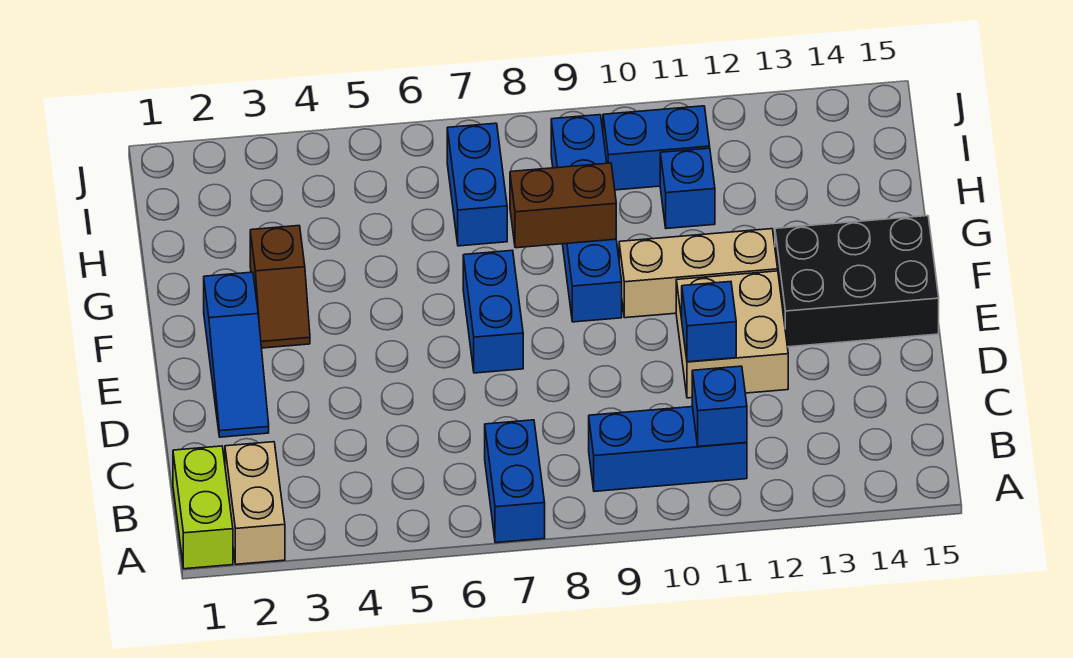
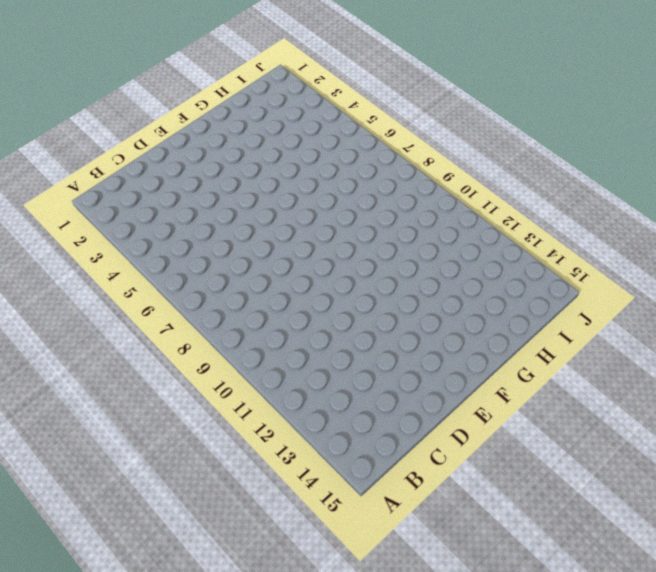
none -> lime 1x2 brick [173,446,233,569]
none -> tan 1x2 brick [225,442,285,564]
none -> blue 1x2 brick [485,420,545,543]

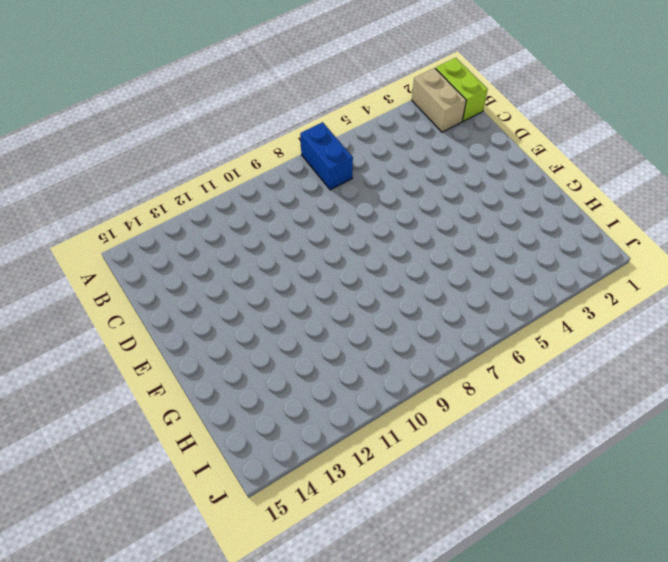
none -> blue 1x3 brick [589,407,747,491]
none -> blue 1x3 slope [204,272,269,437]
none -> tan 2x2 brick [676,271,788,398]

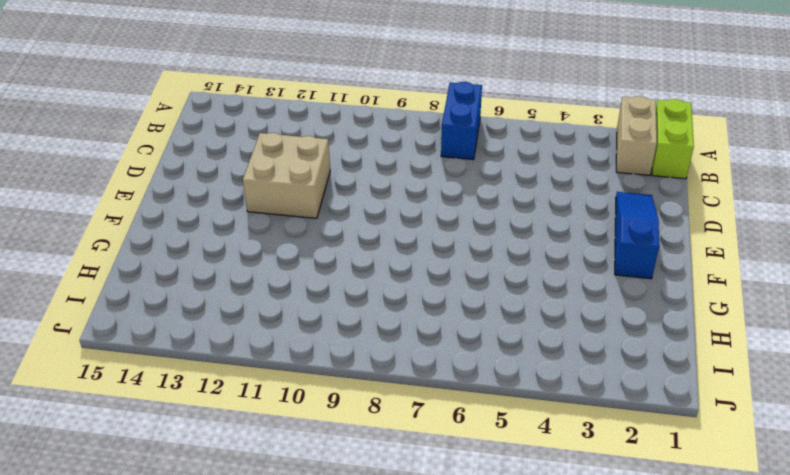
none -> blue 1x3 brick [589,407,747,491]
none -> blue 1x2 brick [463,250,523,373]
none -> black 2x3 brick [775,216,939,347]

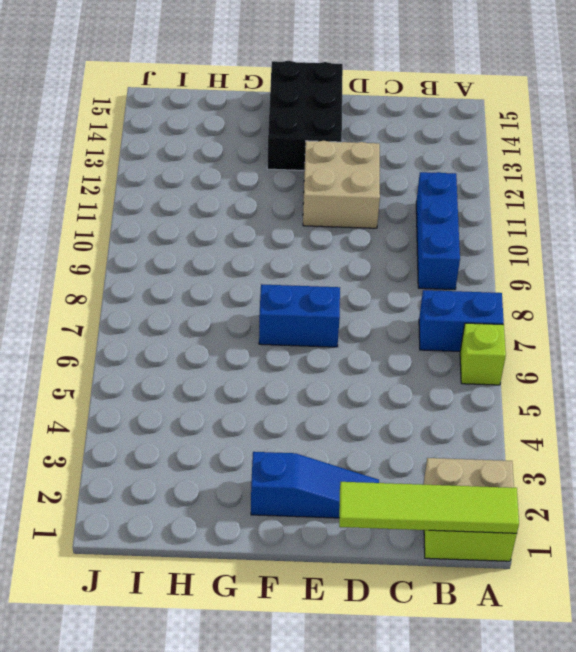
lime 1x4 tile [339,482,519,533] -> none
lime 1x1 brick [460,323,506,385] -> none
none -> brown 1x2 slope [250,226,310,348]
none -> blue 1x4 brick [551,115,622,322]
none -> tan 1x3 brick [619,229,778,318]

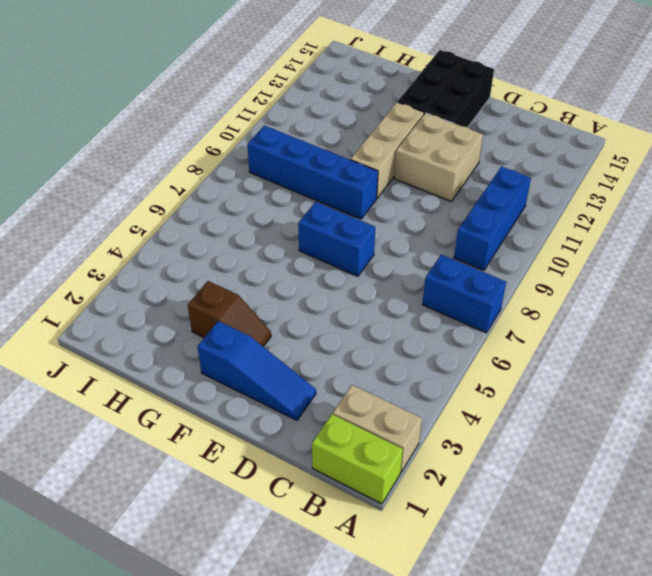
none -> blue 1x2 brick [447,123,507,246]
none -> blue 1x1 brick [660,148,715,229]
none -> blue 1x2 brick [603,106,710,190]

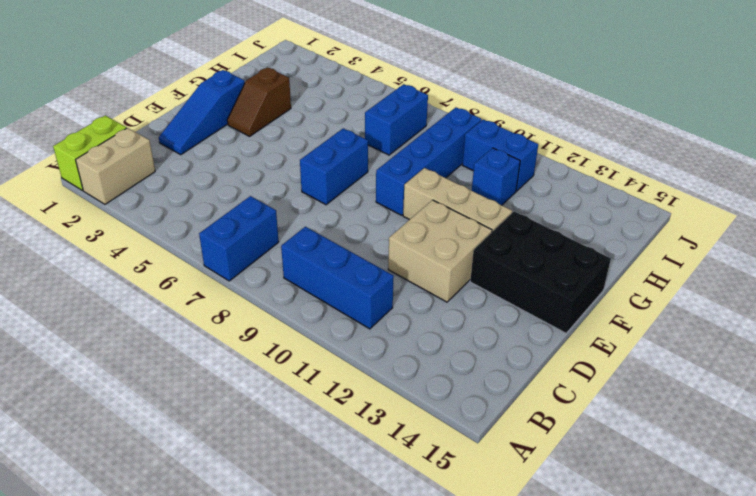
none -> blue 1x1 brick [692,366,747,447]
none -> blue 1x1 brick [682,282,736,362]
none -> brown 1x2 brick [510,163,616,248]

